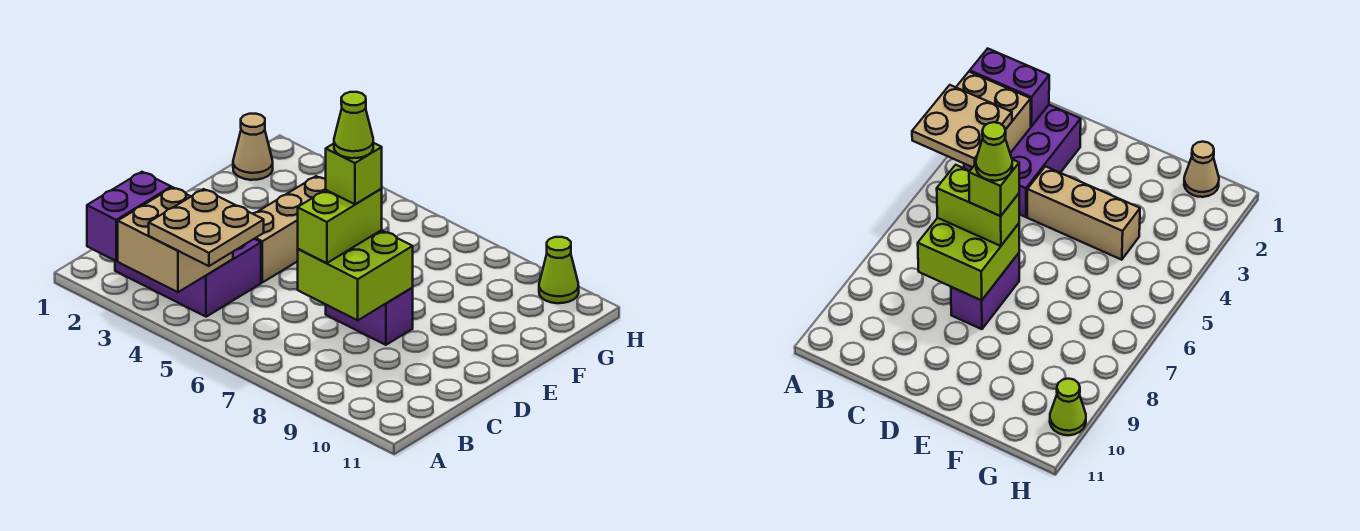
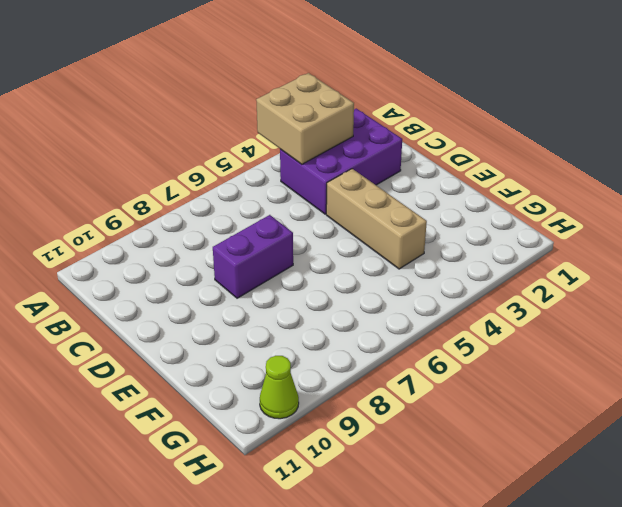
none -> tan 1x1 cone [233,114,273,180]
none -> purple 1x2 brick [87,172,171,261]
none -> lime 2x2 brick [298,230,413,320]

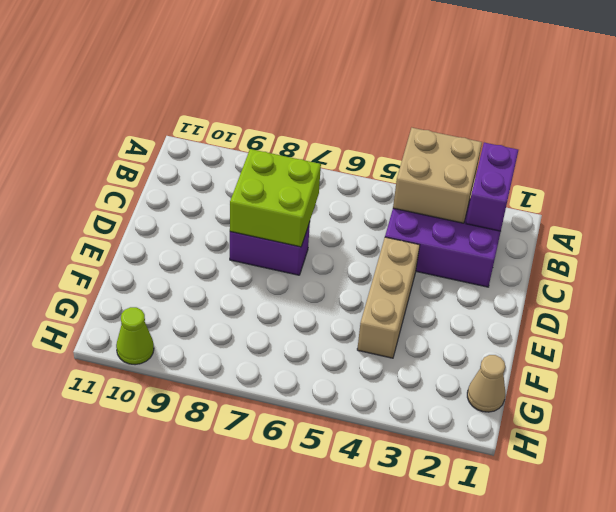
none -> tan 2x2 plate [149,189,264,266]
none -> lime 1x2 brick [298,189,382,263]
none -> lime 1x1 brick [326,143,382,204]

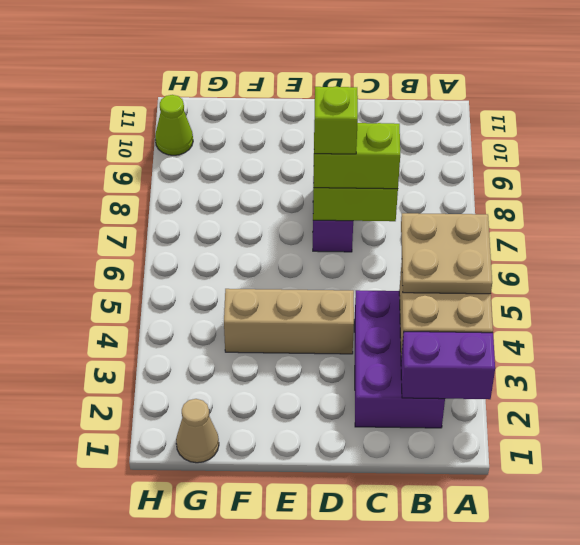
none -> lime 1x1 cone [334,92,373,158]

